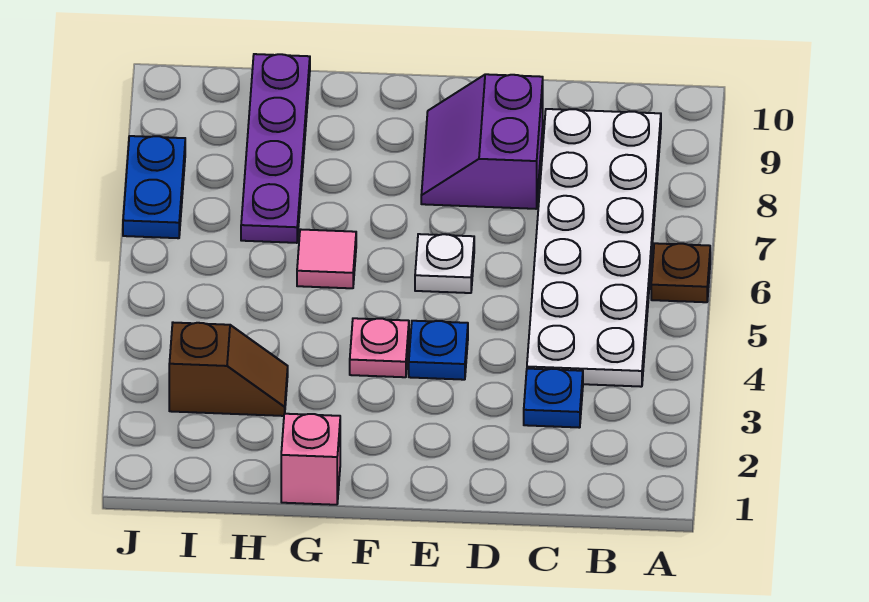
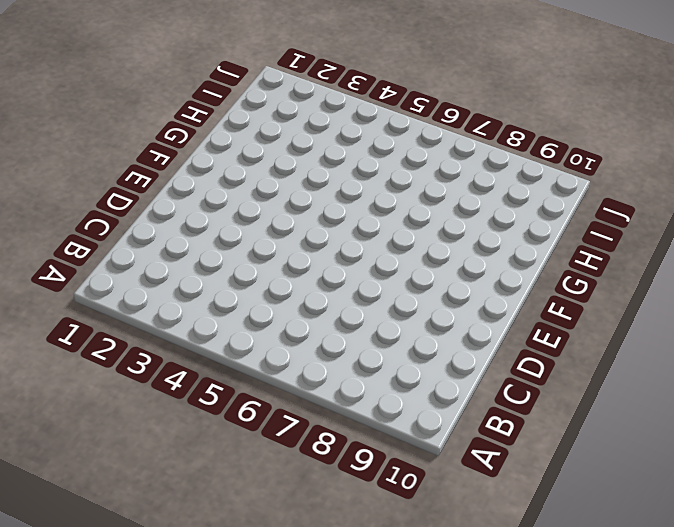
none -> brown 1x1 plate [651,243,710,302]
none -> white 2x6 plate [527,109,661,387]
none -> blue 1x1 plate [524,369,583,428]

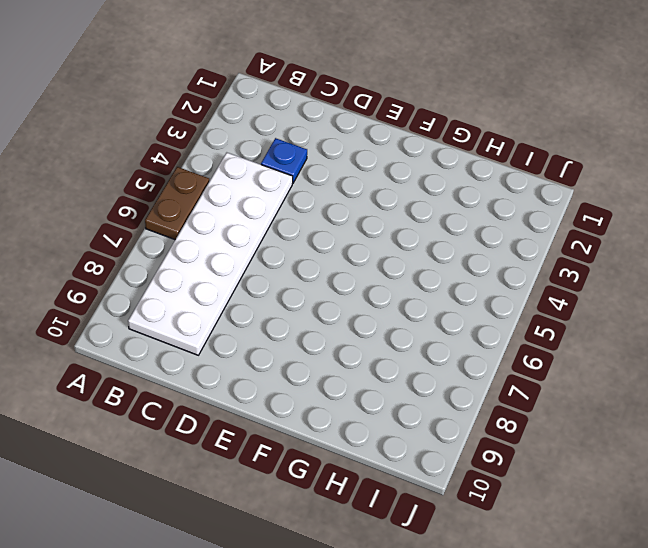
brown 1x2 plate [145,167,209,240] -> brown 1x1 plate [651,243,710,302]
none -> purple 2x2 slope [421,74,543,209]
none -> blue 1x1 plate [409,321,468,380]
none -> white 1x1 plate [415,234,474,293]

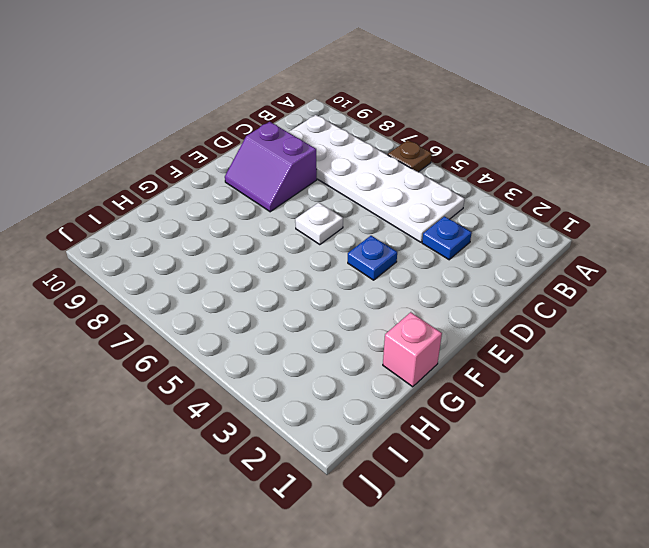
none -> pink 1x1 plate [350,318,409,377]
none -> pink 1x1 tile [297,229,356,288]
none -> brown 1x2 slope [169,323,288,416]

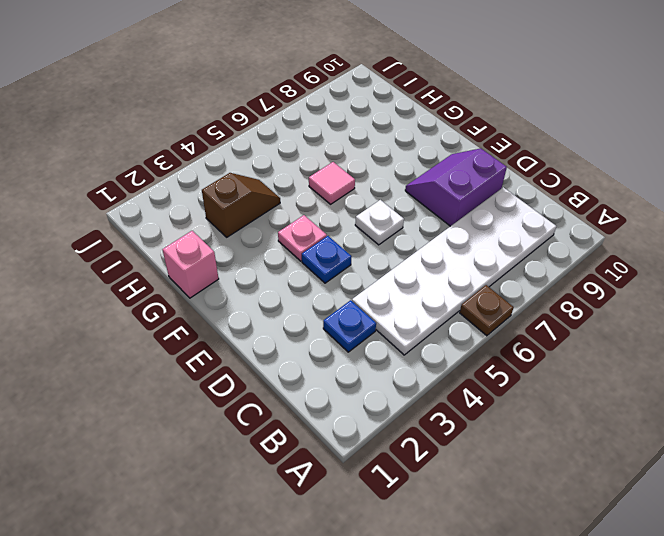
brown 1x2 slope [202,173,280,237] -> brown 1x2 slope turned to [169,323,288,416]
none -> purple 1x4 plate [241,54,310,243]
none -> blue 1x2 plate [123,136,185,238]

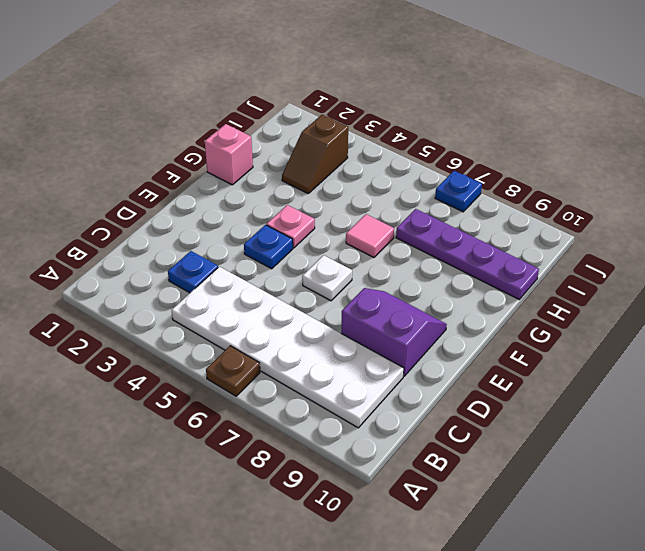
blue 1x1 plate [435,171,482,212] -> blue 1x2 plate [123,136,185,238]

